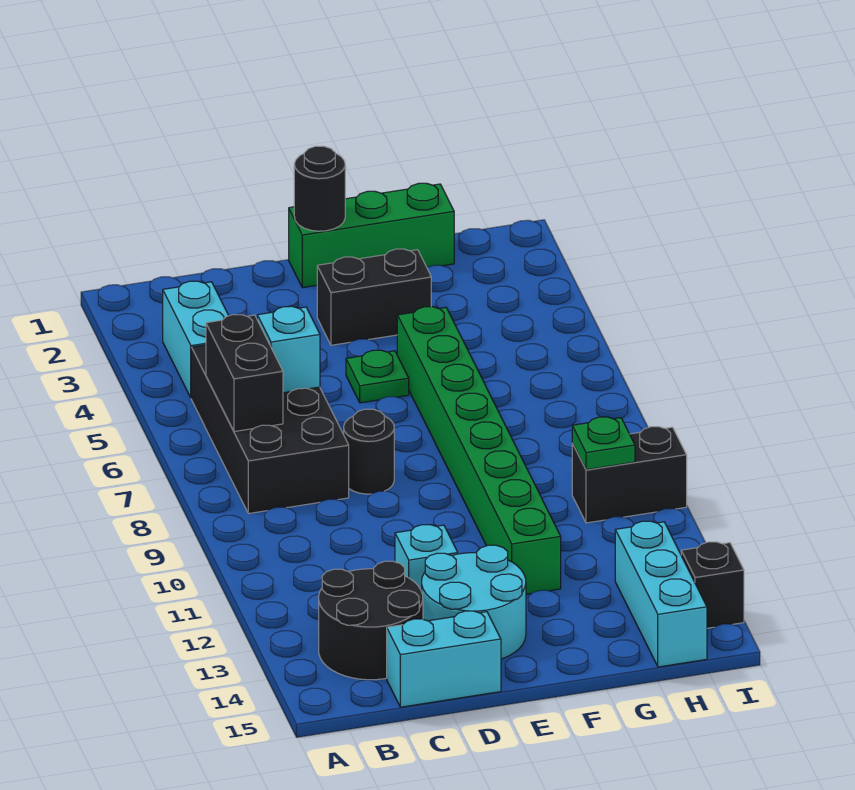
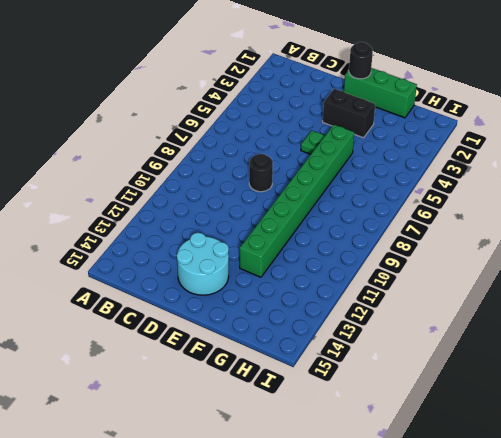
none -> cyan 1x2 brick [163,281,229,397]
none -> black 2x4 brick [191,345,349,514]
none -> black 2x2 round brick [319,561,423,680]

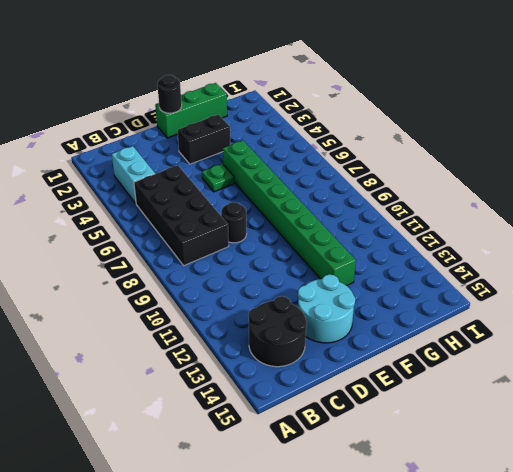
none -> cyan 1x2 brick [387,611,501,707]
none -> cyan 1x1 brick [395,525,458,591]
none -> black 1x2 brick [572,427,687,523]

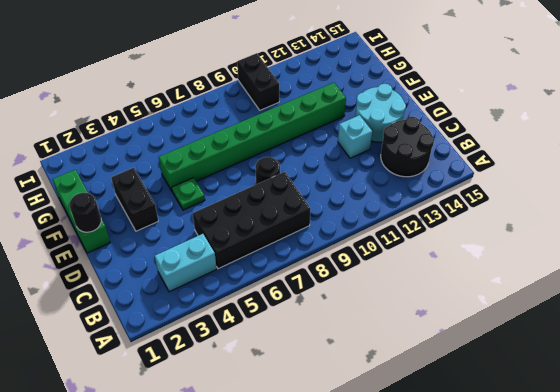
none -> cyan 1x2 brick [387,611,501,707]
none -> cyan 1x3 brick [615,521,707,667]
none -> black 1x1 brick [681,542,744,628]

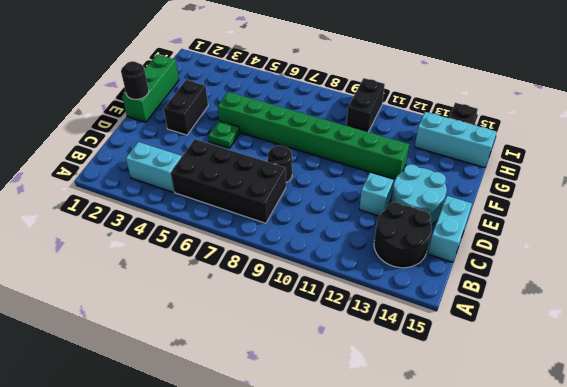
none -> black 1x2 brick [206,315,283,432]
none -> cyan 1x1 brick [257,306,320,393]
none -> green 1x1 plate [572,417,635,470]

